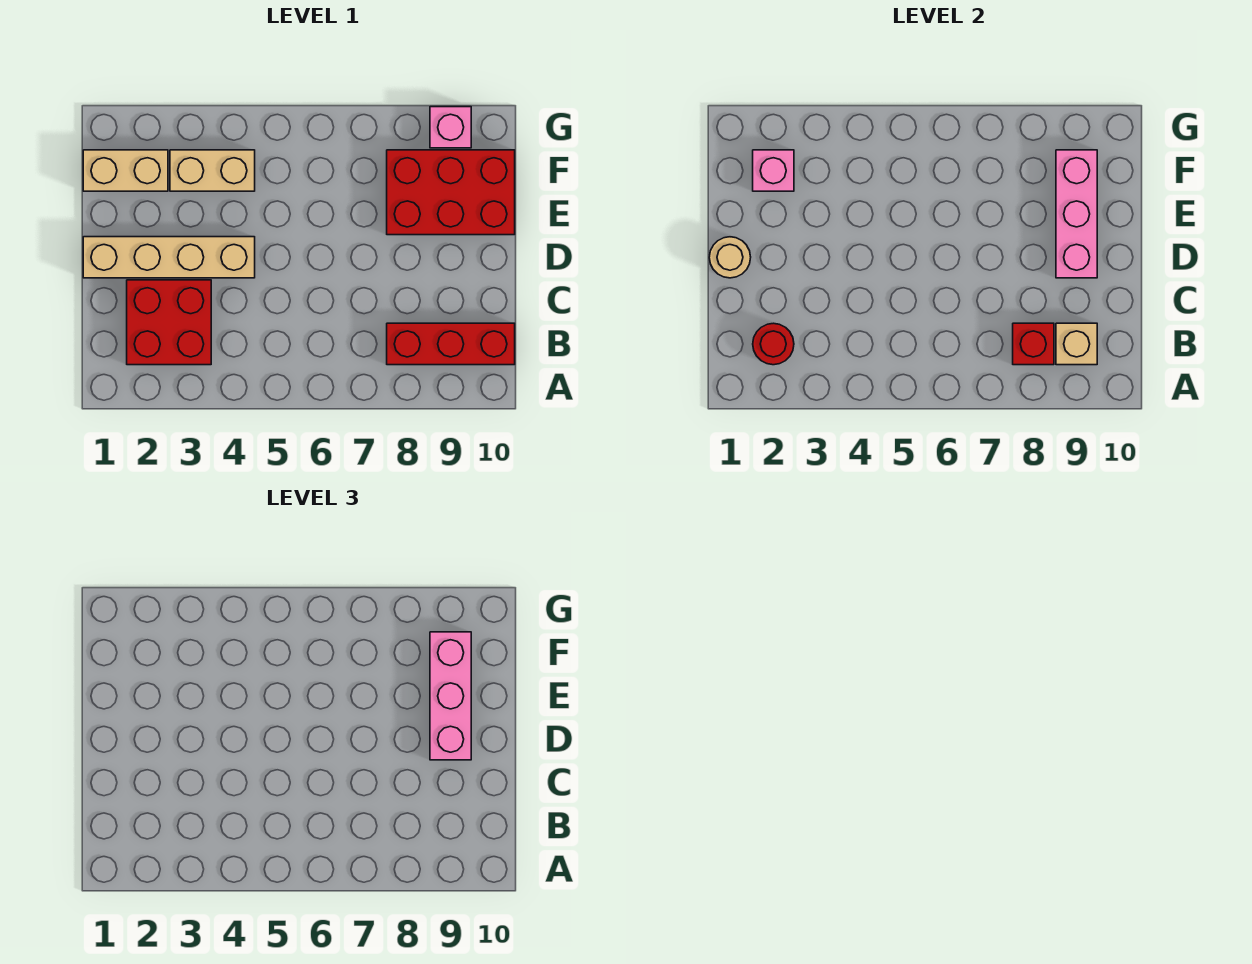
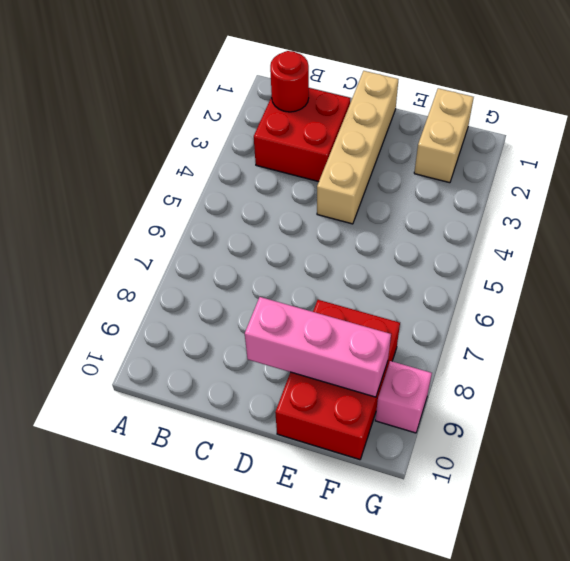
none -> red 1x3 brick [387,323,515,365]
none -> tan 1x2 brick [170,150,255,191]
none -> red 1x1 brick [1013,323,1054,365]

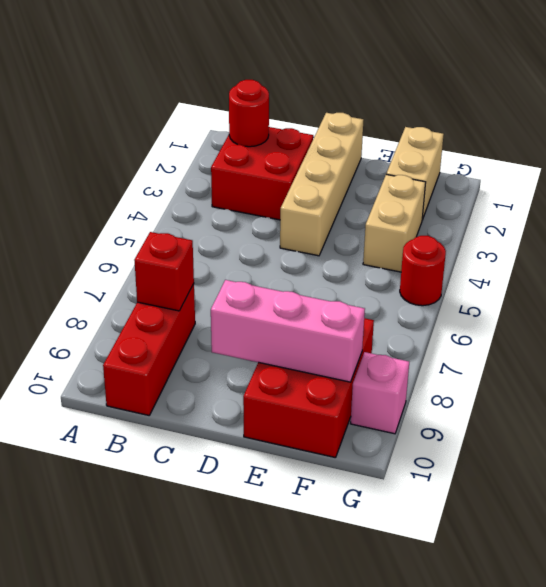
red 1x1 round brick [400,236,446,306] -> none
none -> tan 1x1 brick [1056,323,1097,365]
none -> tan 1x1 round brick [709,237,751,278]
none -> pink 1x1 brick [753,150,794,191]

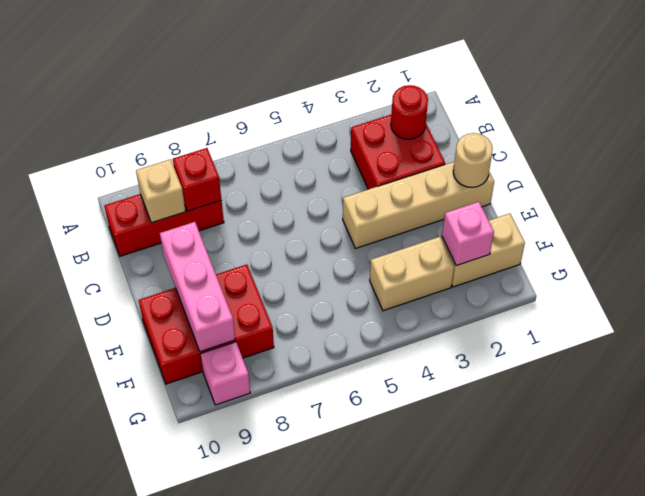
none -> pink 1x3 brick [430,632,471,760]

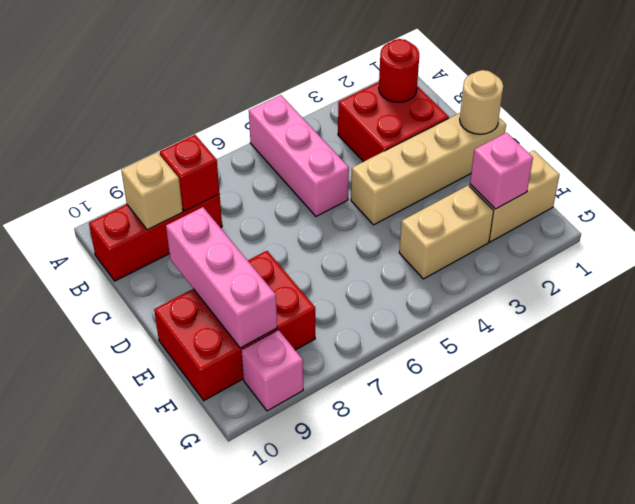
pink 1x3 brick [249,95,349,216] -> pink 1x3 brick moved to [430,632,471,760]

